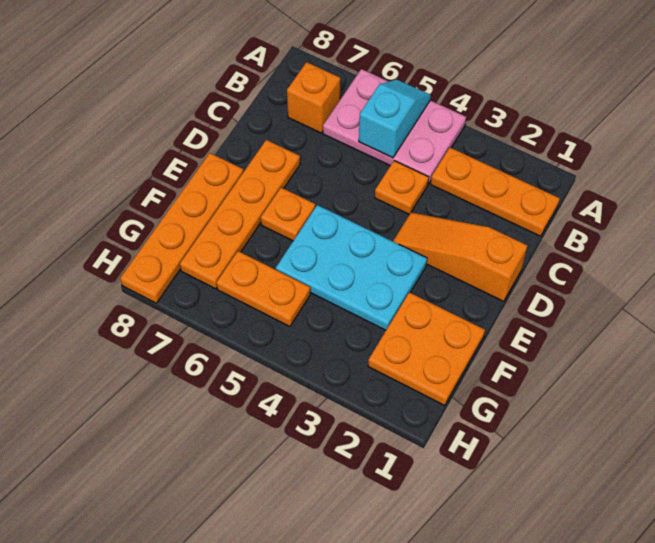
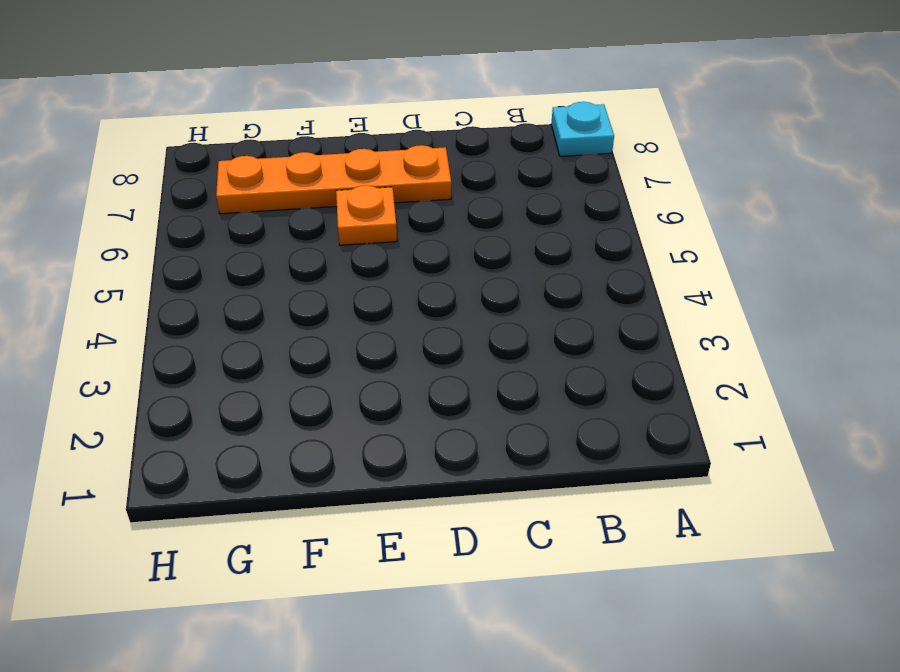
cyan 1x1 plate [551,102,614,156] -> none
none -> pink 2x3 plate [323,69,466,184]
none -> orange 1x3 plate [431,148,560,236]
none -> orange 1x1 brick [287,62,340,133]

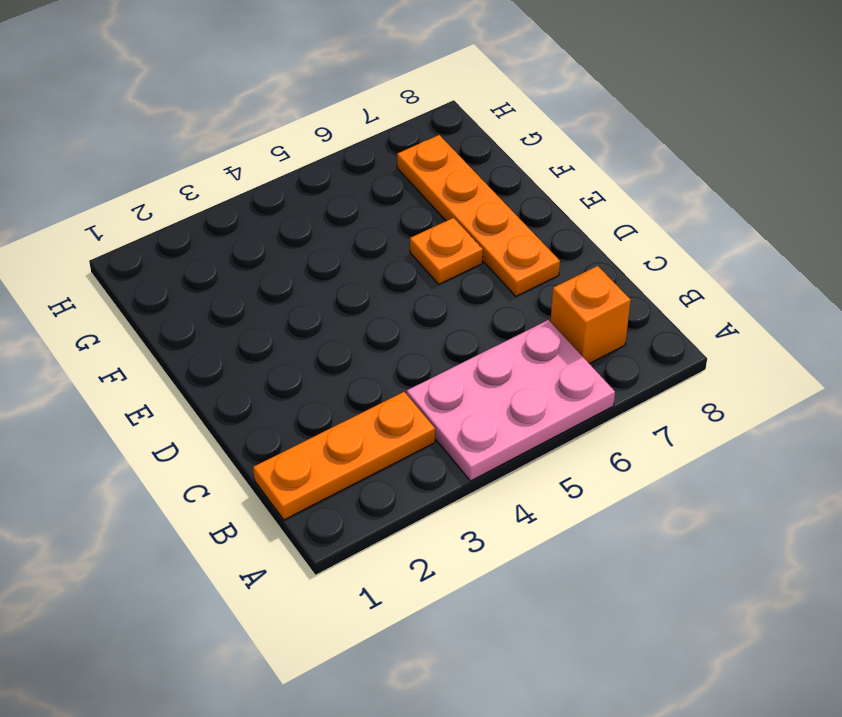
none -> orange 1x1 plate [375,161,429,215]
none -> orange 1x3 slope [393,213,528,301]
none -> cyan 2x3 plate [276,205,427,330]

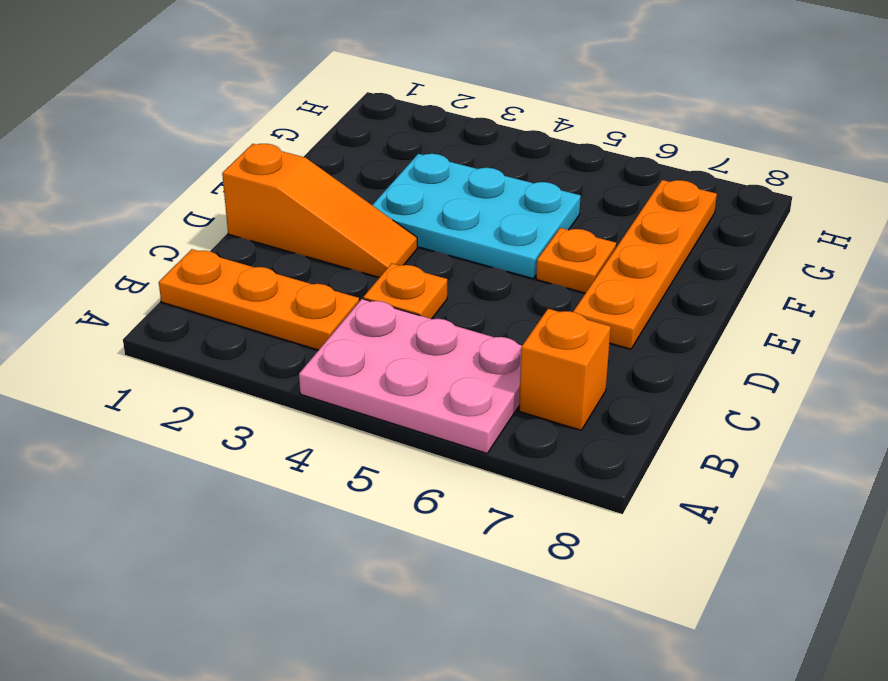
none -> orange 1x4 plate [120,153,244,303]
none -> orange 2x2 plate [368,292,485,405]
none -> orange 1x2 plate [217,251,310,327]

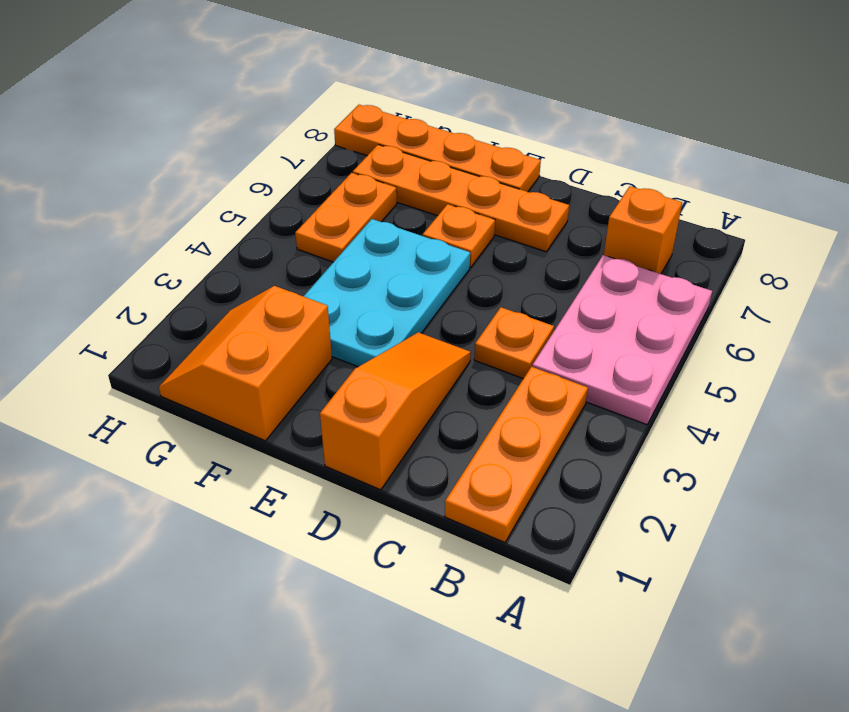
orange 2x2 slope [159,286,332,441] -> orange 2x2 plate [368,292,485,405]
none -> cyan 1x2 slope [359,79,431,158]

